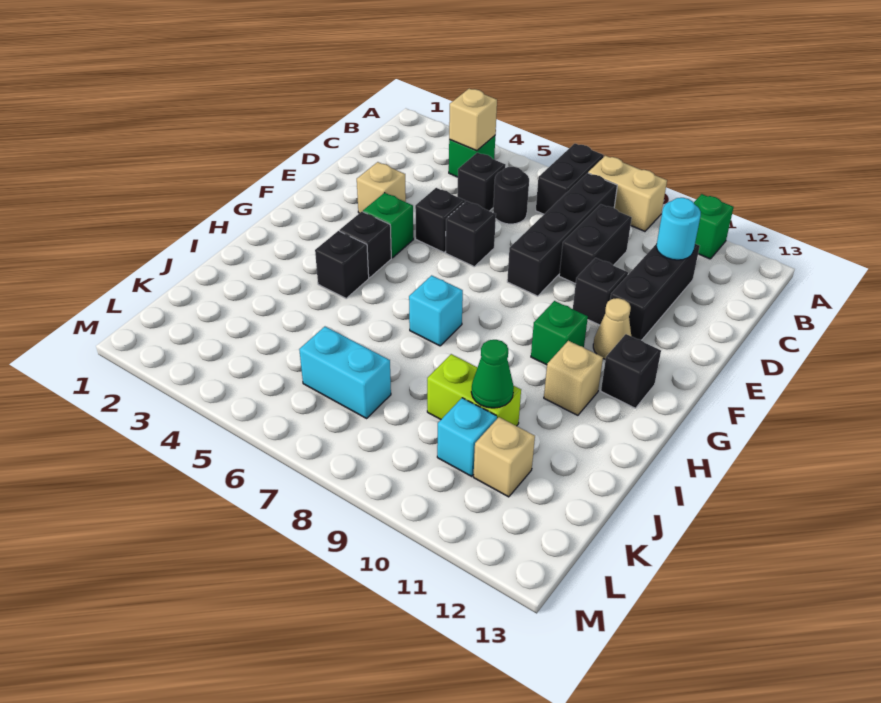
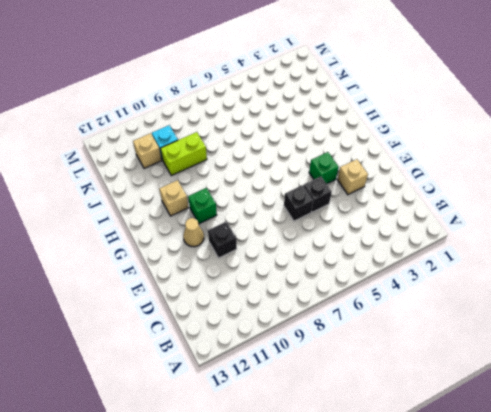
none -> black 1x2 brick [536,144,604,214]
none -> tan 1x2 brick [588,156,667,231]
none -> green 1x1 brick [694,194,734,259]

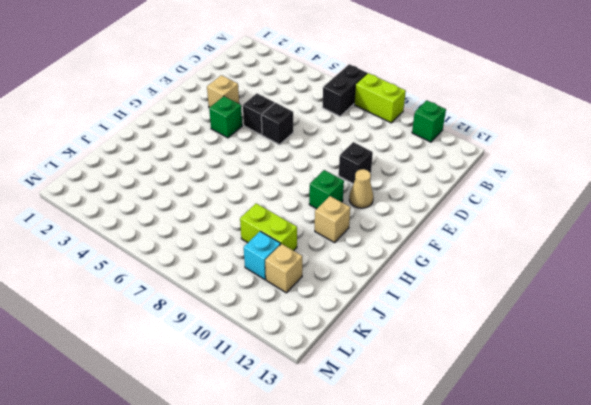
lime 1x2 brick [354,73,406,123] -> tan 1x2 brick [588,156,667,231]
none -> green 1x1 brick [449,136,495,177]
none -> black 1x4 brick [507,173,617,296]
none -> black 1x1 brick [457,153,506,211]

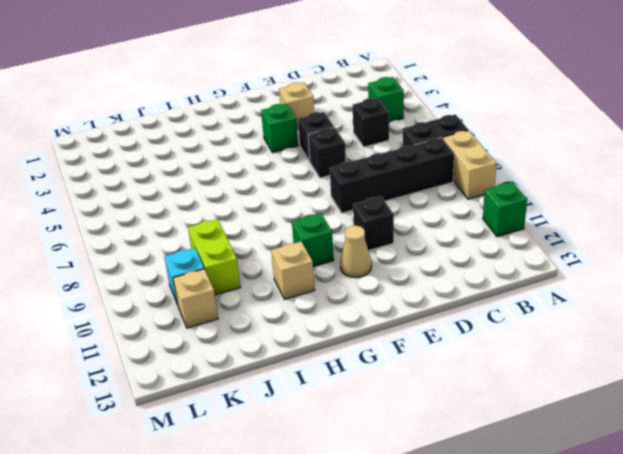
none -> black 1x1 round brick [493,167,529,224]
none -> black 1x2 brick [559,204,632,284]
none -> black 1x3 brick [610,244,700,340]

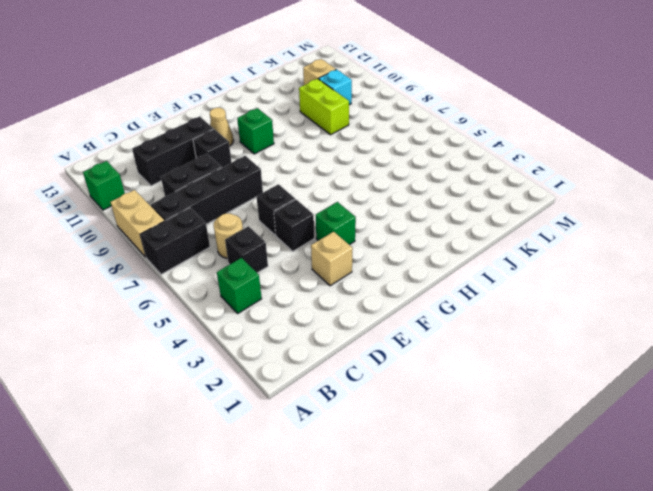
tan 1x1 round brick [214,213,243,258] -> black 1x1 round brick [493,167,529,224]
none -> black 1x1 brick [339,212,391,278]
none -> black 1x1 brick [601,334,661,408]
none -> black 1x1 brick [315,231,369,298]

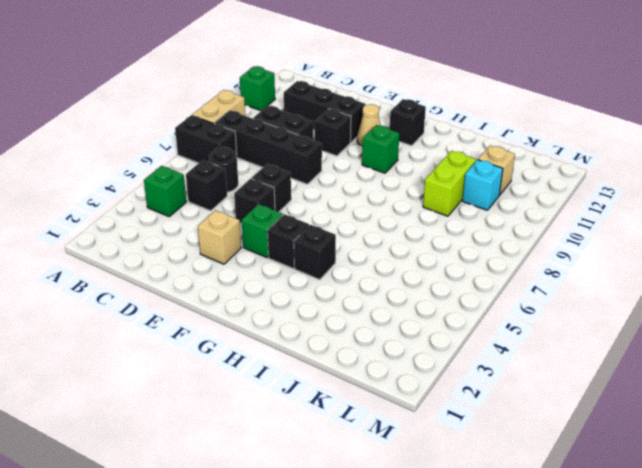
none -> cyan 1x1 brick [409,275,463,346]
none -> tan 1x1 brick [544,341,603,415]
none -> cyan 1x2 brick [299,326,391,418]

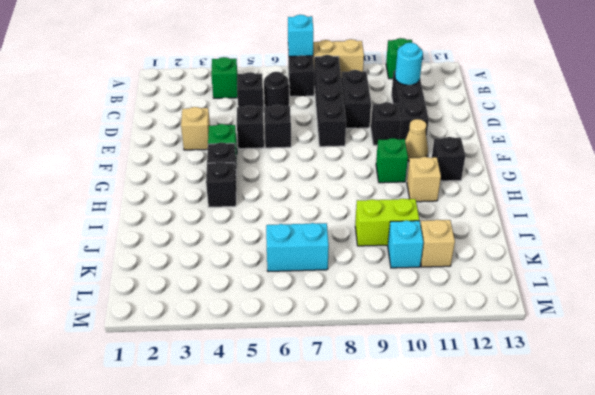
cyan 1x1 brick [288,15,313,56] -> cyan 1x1 brick moved to [409,275,463,346]
none -> tan 1x1 brick [449,89,497,151]
none -> green 1x1 cone [471,340,514,408]

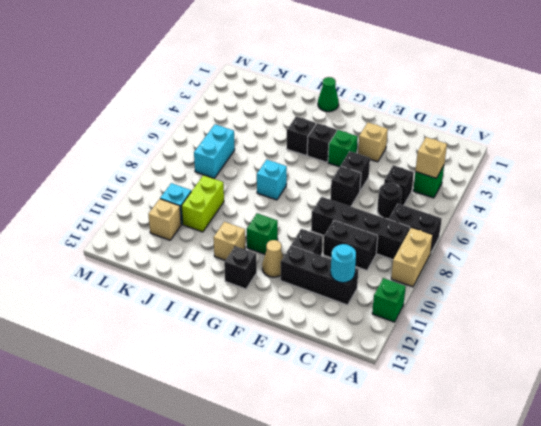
green 1x1 cone [318,77,339,112] -> green 1x1 cone moved to [471,340,514,408]

